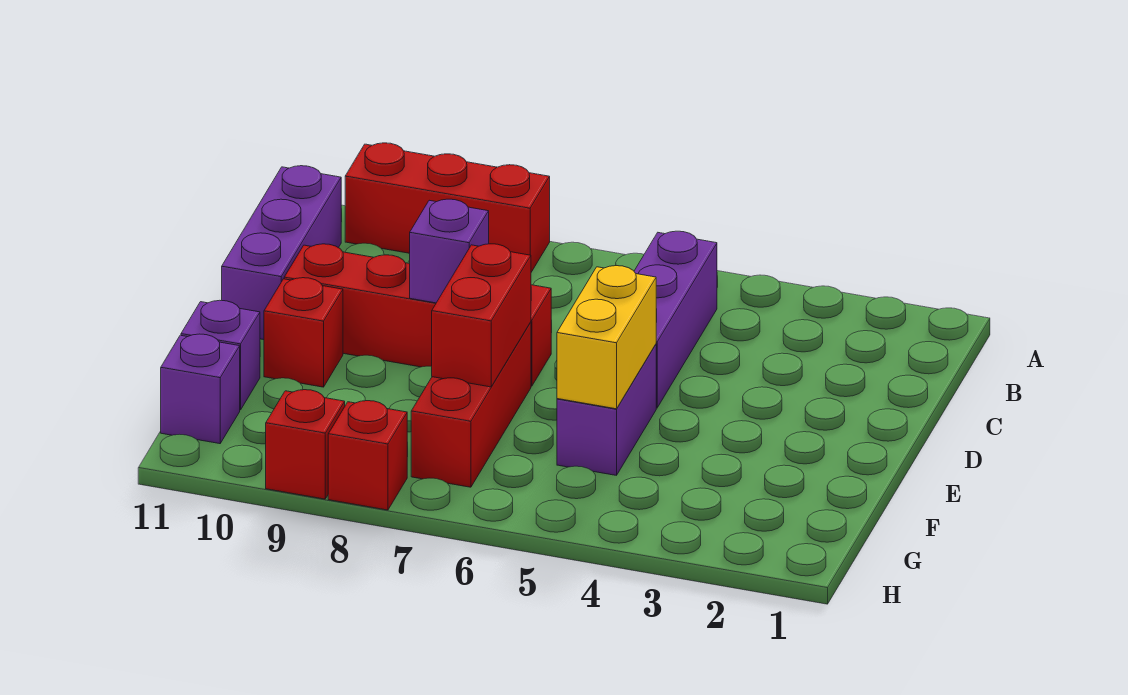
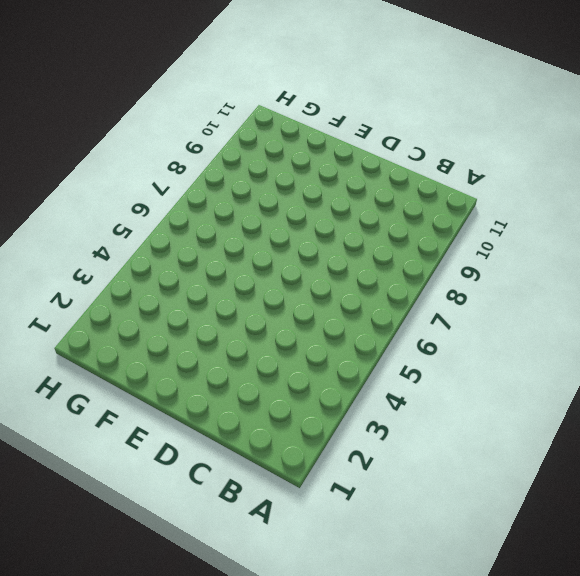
none -> red 1x3 brick [345,143,550,272]
none -> purple 1x3 brick [634,231,717,408]
none -> purple 1x3 brick [222,166,341,340]

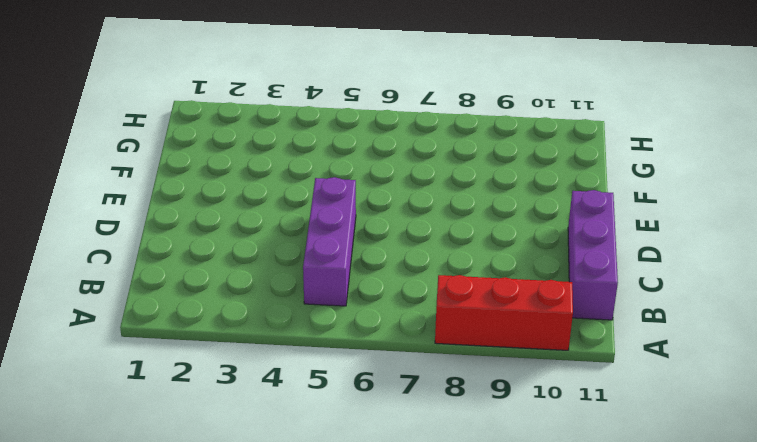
none -> red 1x4 brick [284,244,551,386]
none -> purple 1x2 brick [557,344,656,475]
none -> red 1x3 brick [411,322,531,487]

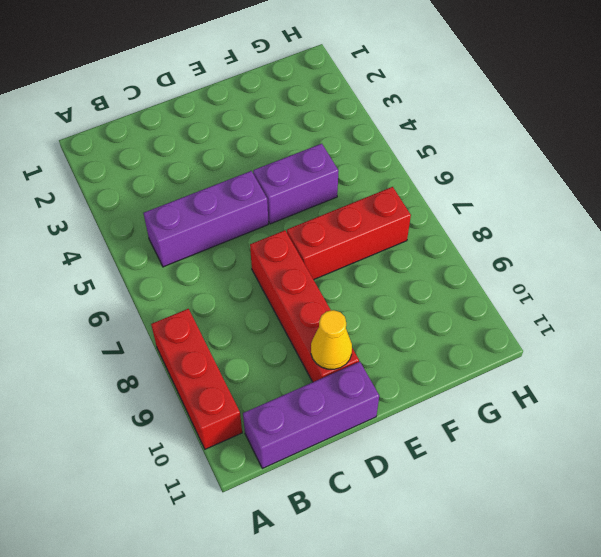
yellow 1x1 cone [311,310,352,369] -> none
none -> red 1x1 brick [264,278,343,387]
none -> purple 1x1 brick [181,300,260,410]
none -> purple 1x1 brick [161,334,240,444]

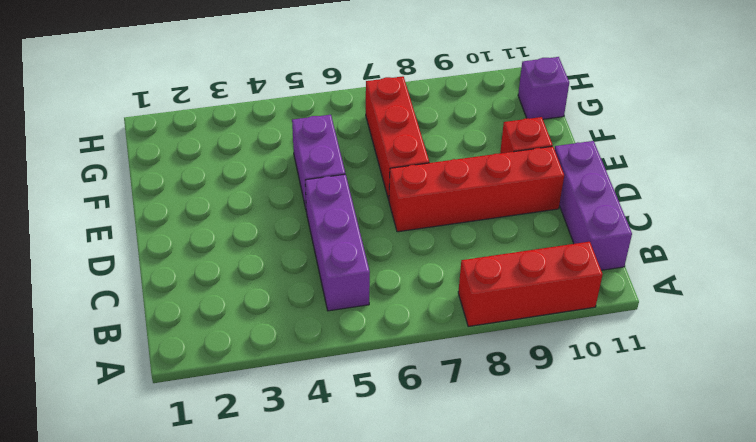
none -> purple 1x1 brick [181,300,260,410]
none -> red 1x1 brick [328,401,407,510]
none -> red 1x1 brick [266,390,345,499]

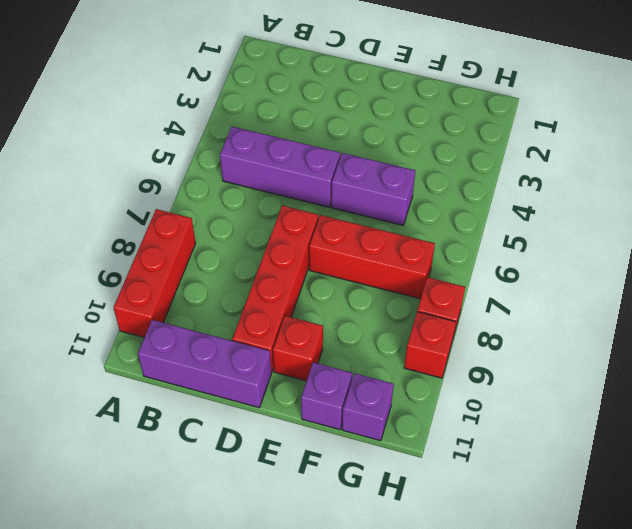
none -> purple 1x1 brick [410,199,489,303]
none -> yellow 1x2 brick [557,266,656,409]
none -> red 1x2 brick [432,244,531,387]

